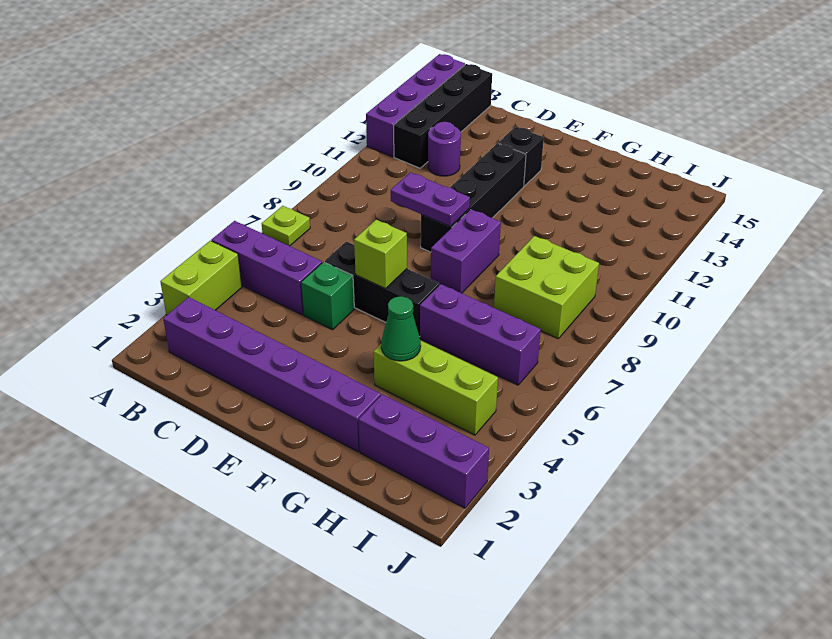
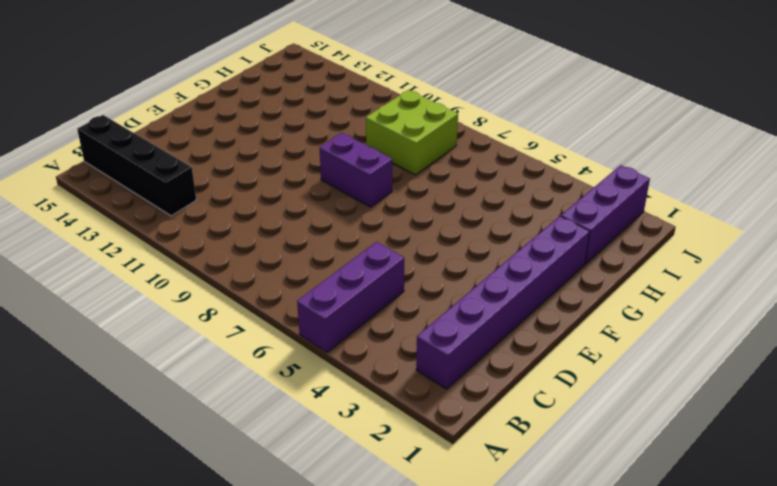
none -> lime 1x2 brick [160,241,242,315]
none -> lime 1x1 plate [262,206,310,246]
none -> purple 1x4 brick [366,54,465,157]

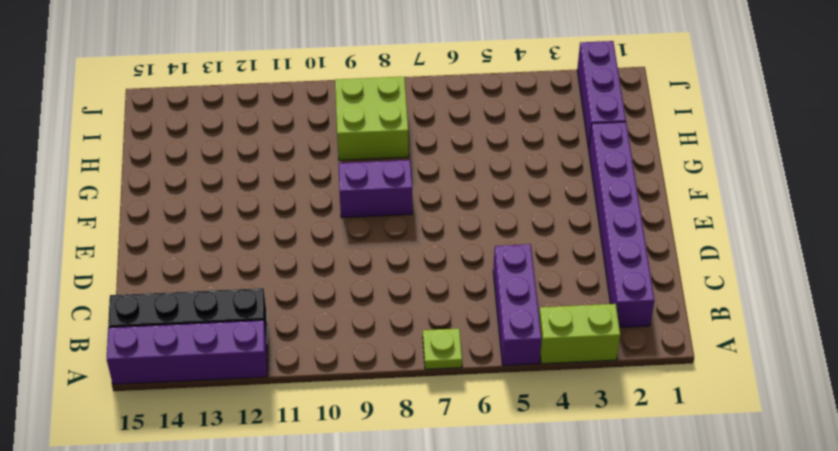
none -> purple 1x1 round brick [428,122,461,176]
none -> green 1x1 brick [301,262,354,330]
none -> black 1x3 brick [325,241,439,337]

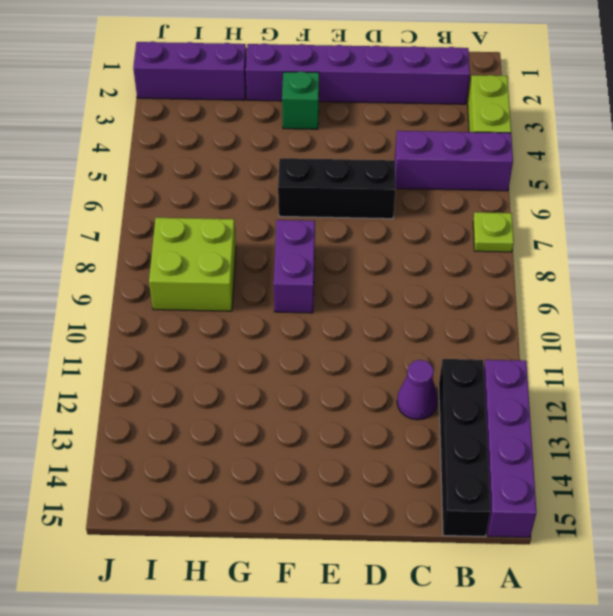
purple 1x1 cone [397,360,438,420] -> purple 1x1 round brick [428,122,461,176]
green 1x1 brick [282,72,319,129] -> green 1x1 brick moved to [301,262,354,330]
none -> black 1x4 brick [421,143,526,252]
none -> black 1x1 brick [499,126,544,186]
none -> lime 1x3 brick [374,341,498,435]

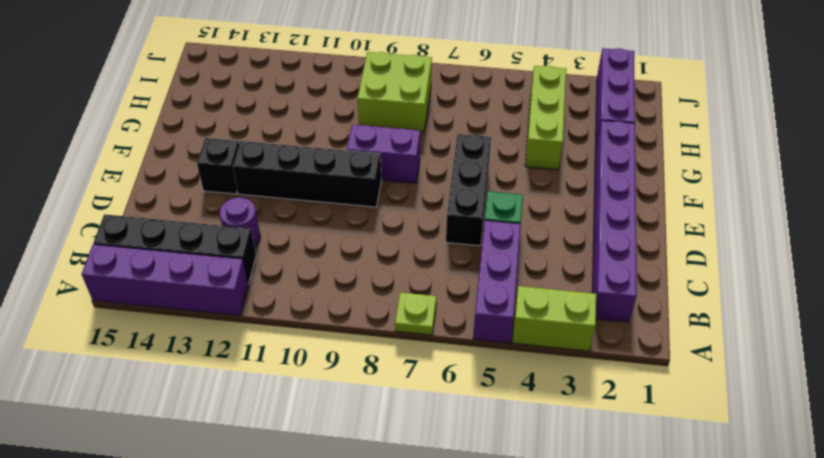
none -> purple 1x3 brick [420,284,541,385]
none -> purple 1x2 plate [391,172,470,227]
none -> lime 1x1 brick [354,220,407,289]

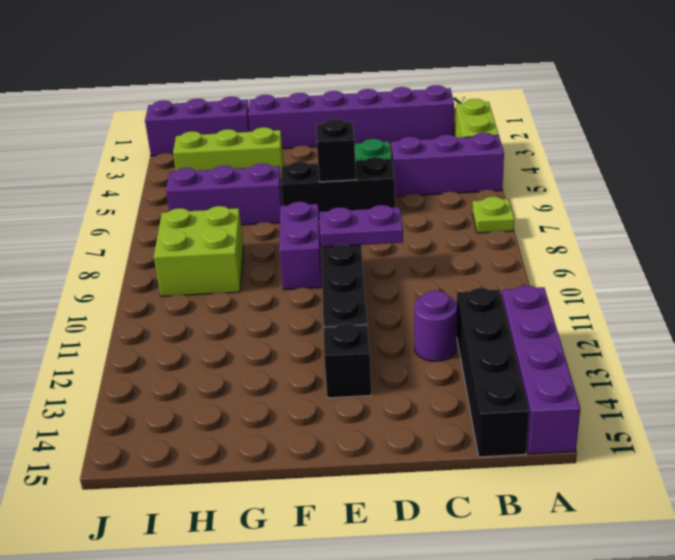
black 1x1 brick [316,119,356,182] -> lime 1x1 brick [354,220,407,289]
none -> green 1x1 cone [381,296,421,361]

